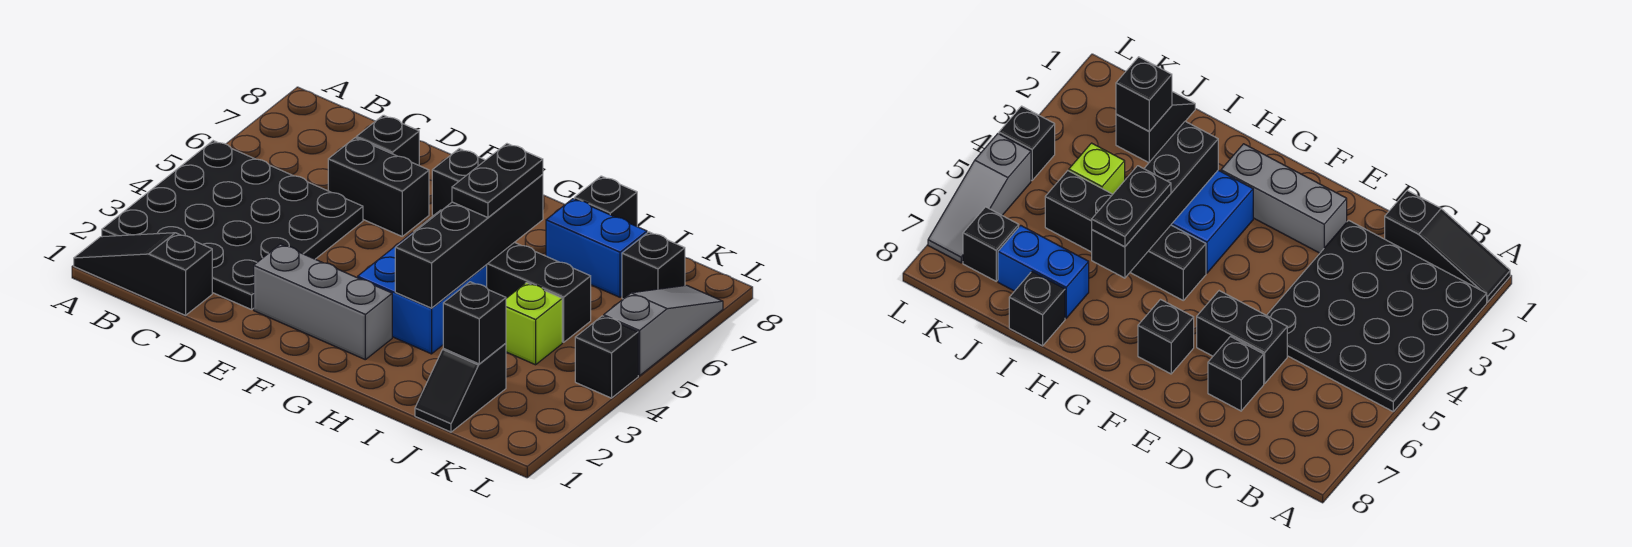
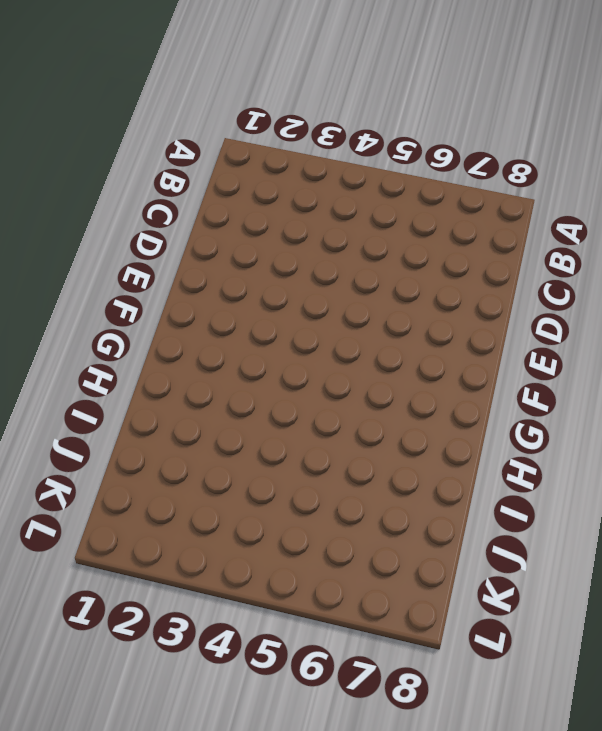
none -> black 1x3 slope [74,233,212,315]
none -> black 4x4 plate [102,141,363,310]
none -> black 1x2 brick [328,138,429,236]

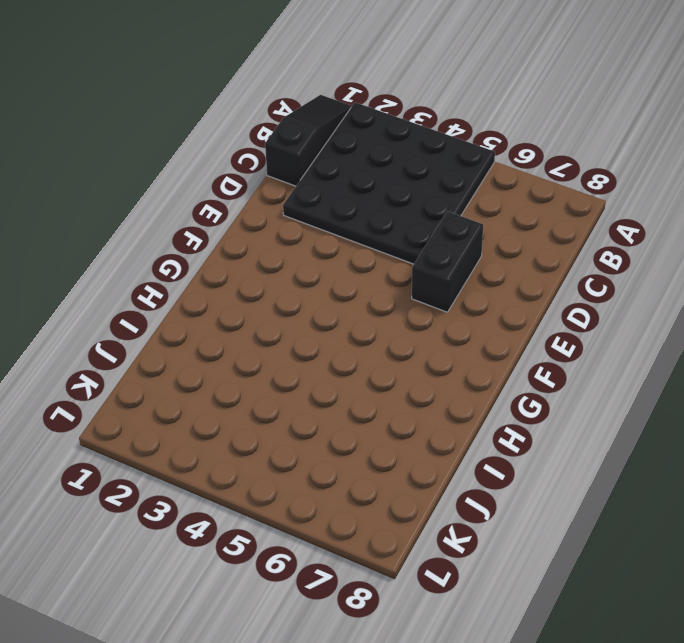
none -> black 1x1 brick [356,115,419,165]
none -> grey 1x3 brick [254,244,392,360]
none -> black 1x1 brick [432,149,485,216]

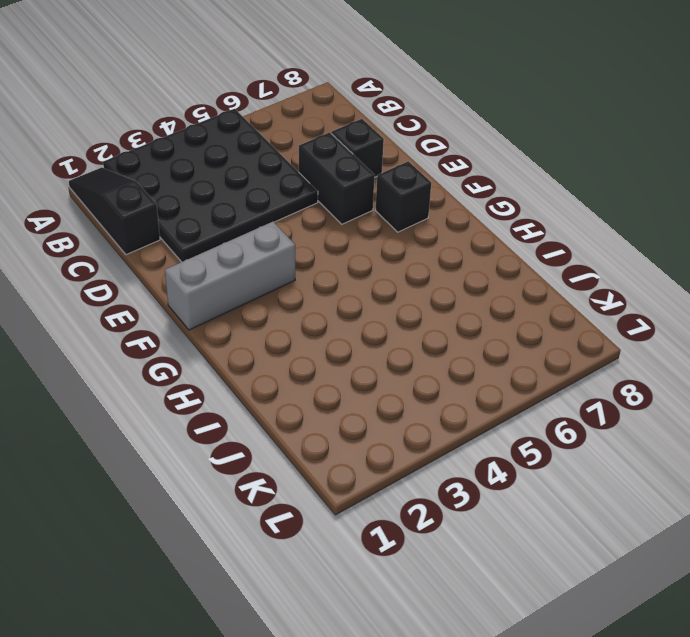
grey 1x3 brick [165,222,295,330] -> grey 1x3 brick turned to [254,244,392,360]
none -> blue 2x2 brick [358,233,487,354]
none -> black 1x4 brick [414,210,591,342]
none -> blue 1x2 brick [546,199,647,297]

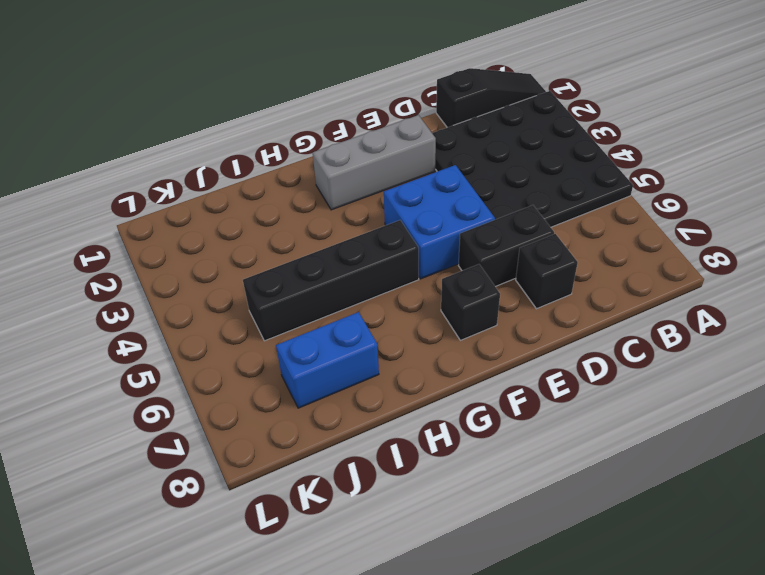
blue 2x2 brick [384,165,495,279] -> blue 2x2 brick moved to [358,233,487,354]
none -> black 1x1 brick [574,176,637,226]
none -> black 1x2 slope [415,343,506,432]
none -> lime 1x1 brick [506,283,562,365]

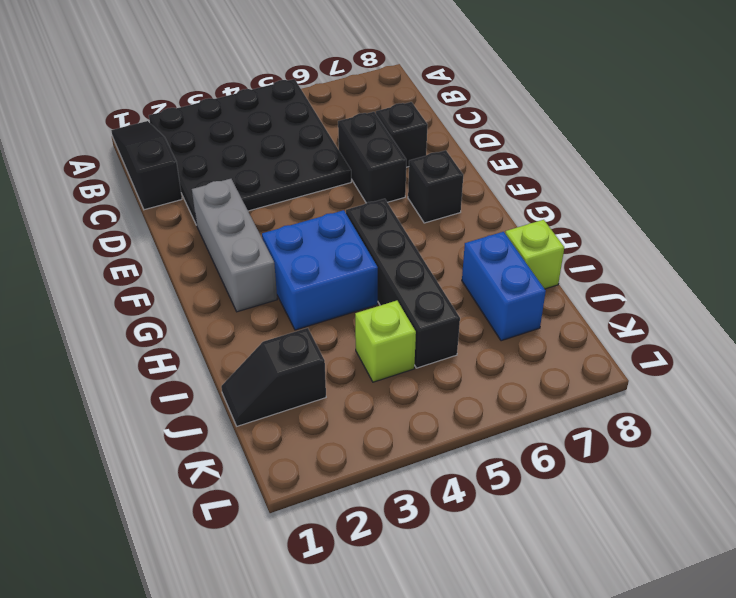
lime 1x1 brick [505,220,564,289] -> black 1x1 brick [574,176,637,226]
none -> black 1x1 brick [622,232,685,299]
none -> black 1x1 brick [575,316,638,398]
none -> grey 1x3 slope [604,285,723,376]

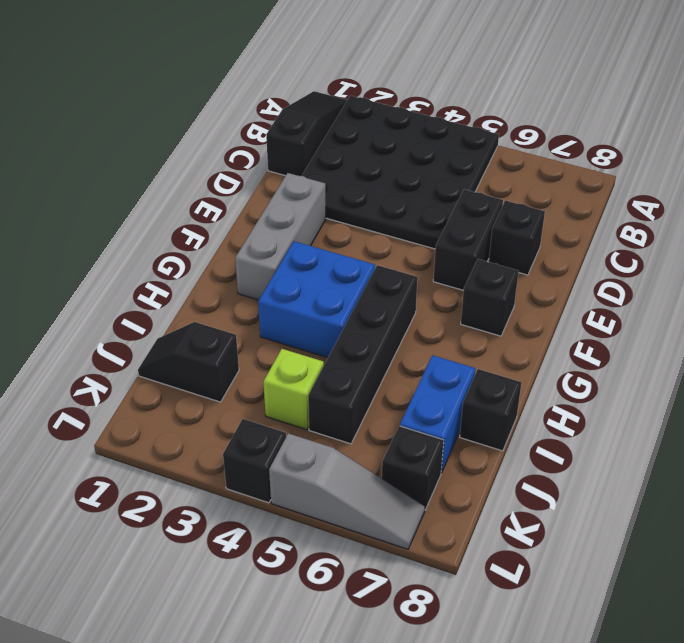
none -> black 1x4 brick [395,174,543,308]
none -> black 1x1 brick [443,282,506,364]
none -> black 1x2 plate [452,144,543,218]

